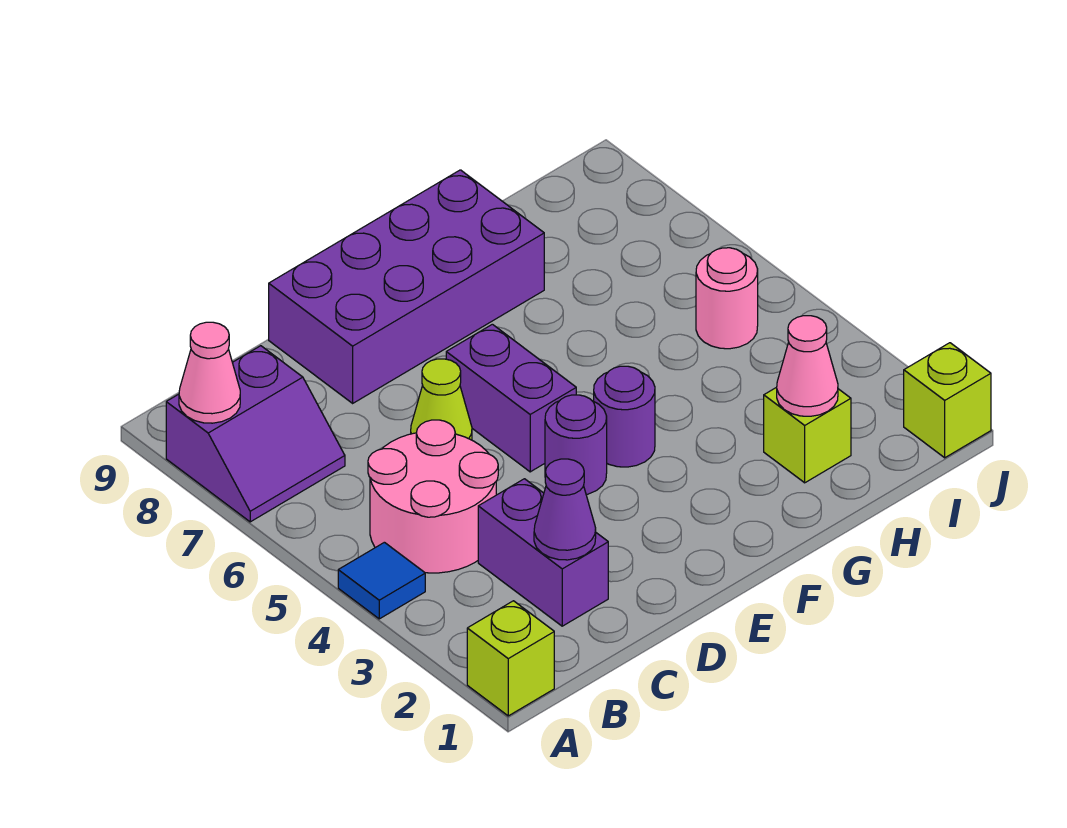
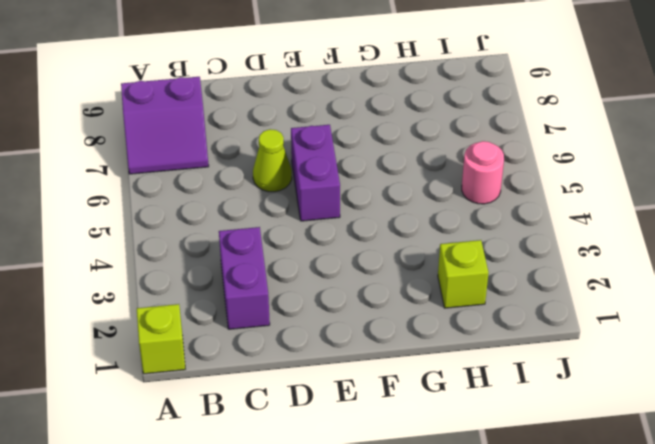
none -> blue 1x1 tile [338,542,425,619]
none -> pink 2x2 round brick [368,420,498,573]
none -> purple 2x4 brick [269,170,544,403]

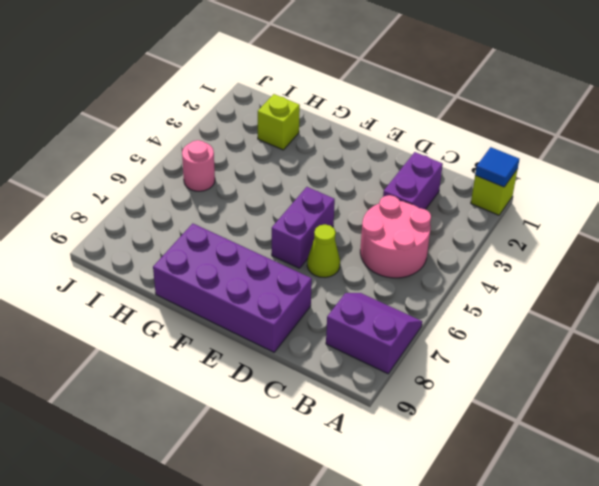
blue 1x1 tile [475,147,519,187] -> blue 1x1 tile moved to [338,542,425,619]
none -> purple 1x1 round brick [545,395,607,494]
none -> purple 1x1 round brick [594,366,655,467]
none -> lime 1x1 brick [904,343,991,458]

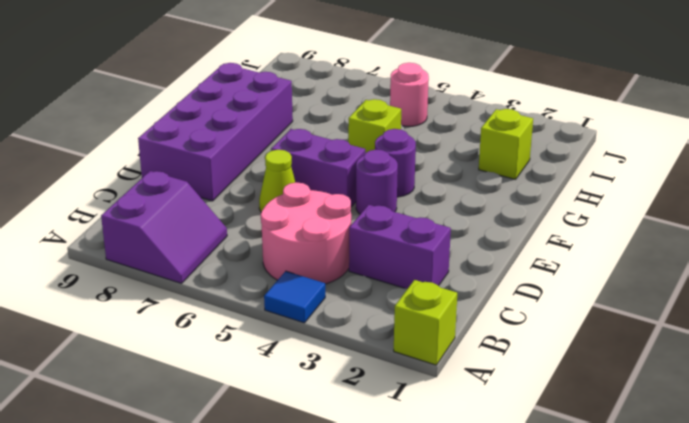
lime 1x1 brick [348,99,401,153] -> lime 1x1 brick moved to [904,343,991,458]
none -> pink 1x1 cone [179,322,240,423]
none -> purple 1x1 cone [534,459,596,560]
none -> pink 1x1 cone [777,316,838,416]

